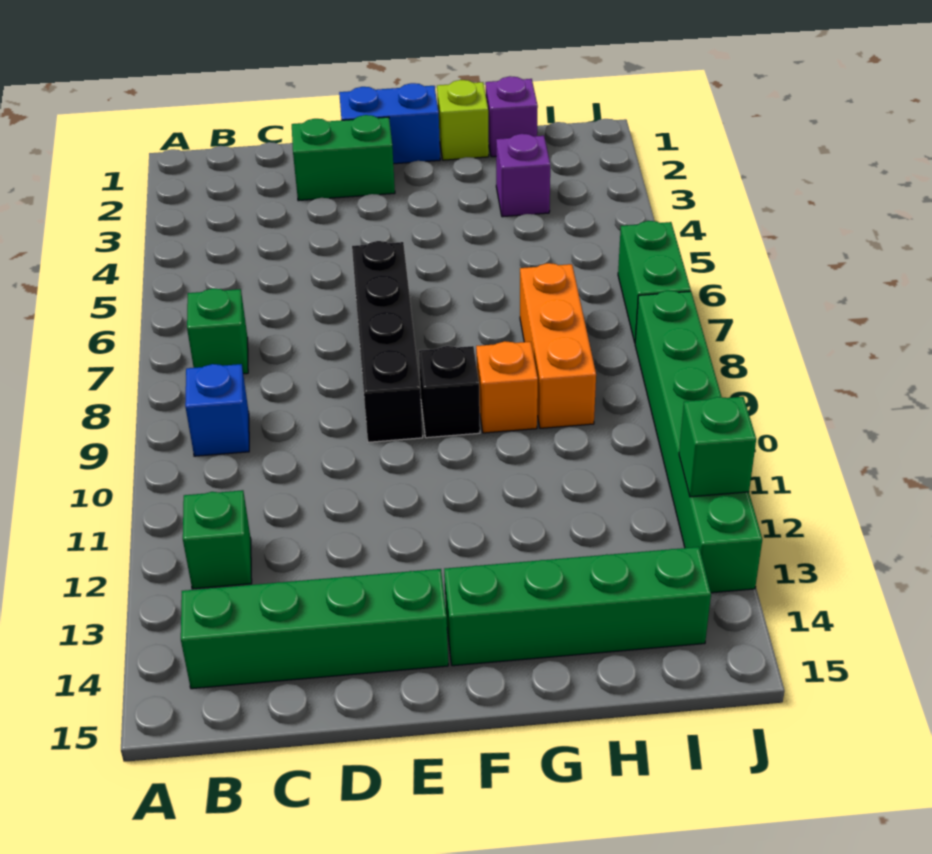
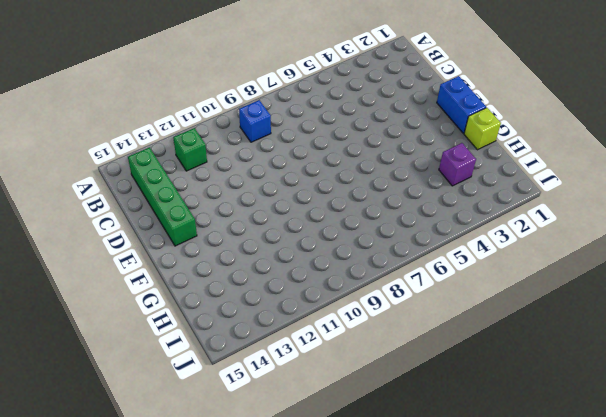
none -> green 1x1 brick [187,288,248,374]
none -> green 1x2 brick [292,115,395,201]
none -> black 1x4 brick [352,241,423,442]

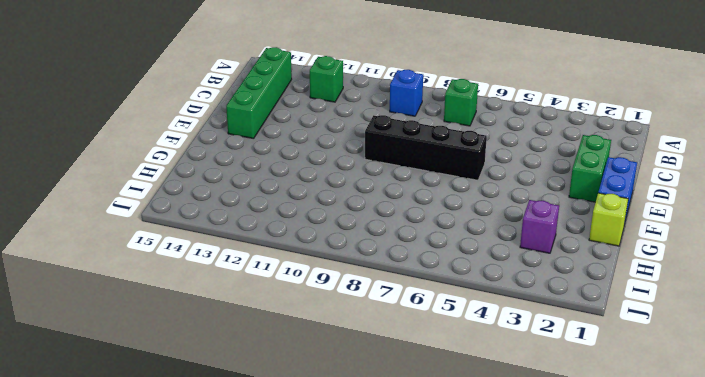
none -> black 1x1 brick [419,346,480,438]
none -> green 1x4 brick [444,547,711,666]
none -> orange 1x1 brick [476,341,538,433]

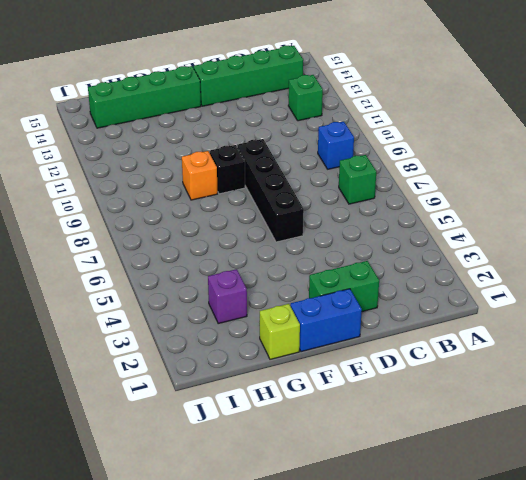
none -> purple 1x1 brick [486,76,538,157]
none -> orange 1x3 brick [520,263,596,428]
none -> green 1x2 brick [618,221,691,342]

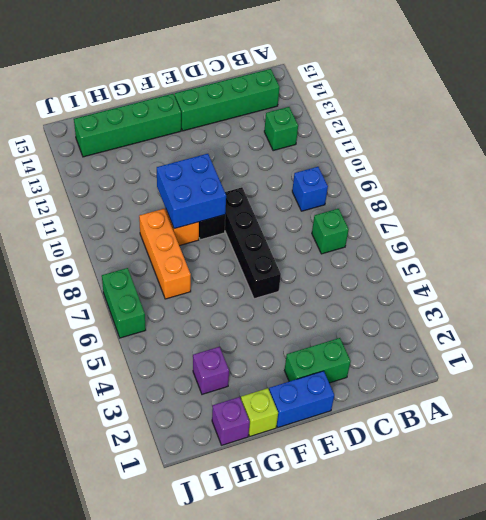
blue 2x2 brick [157,154,226,229] -> none
none -> green 1x6 brick [635,291,762,593]
none -> green 1x1 brick [679,397,756,497]

